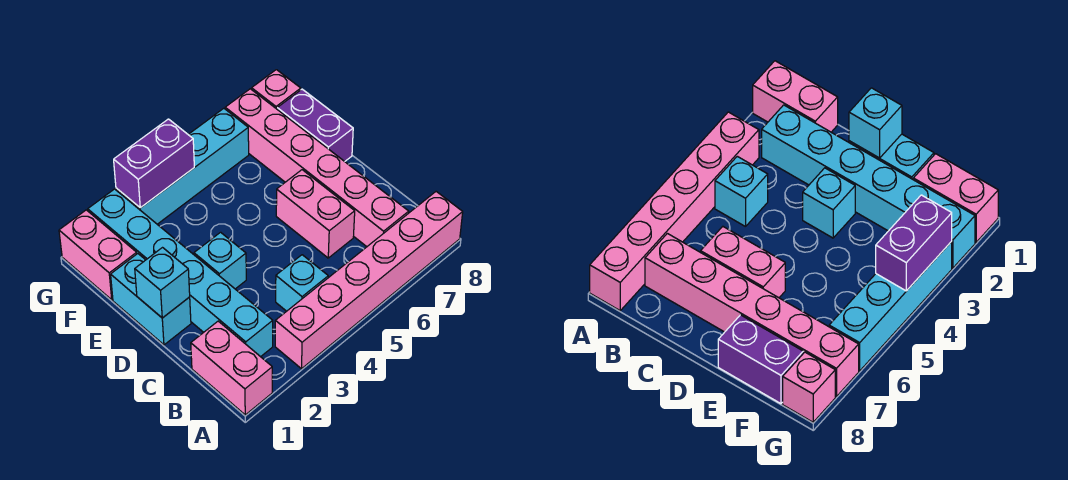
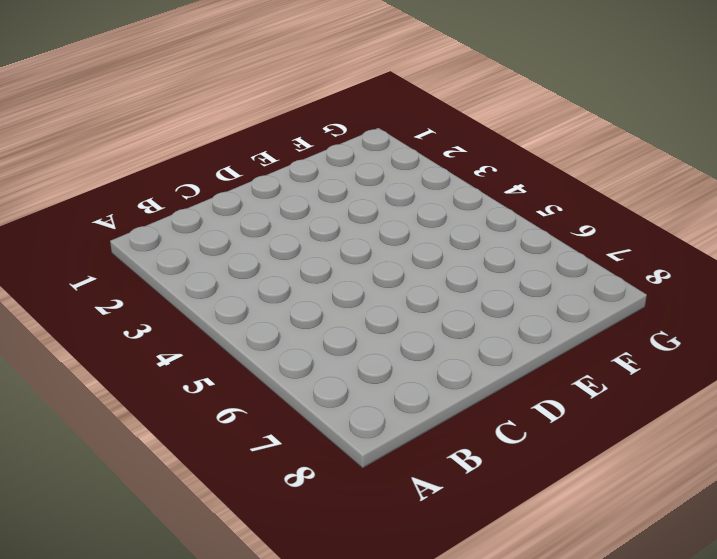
none -> pink 1x2 brick [191,321,272,415]
none -> pink 1x6 brick [275,192,463,369]
none -> cyan 1x6 brick [88,189,273,357]

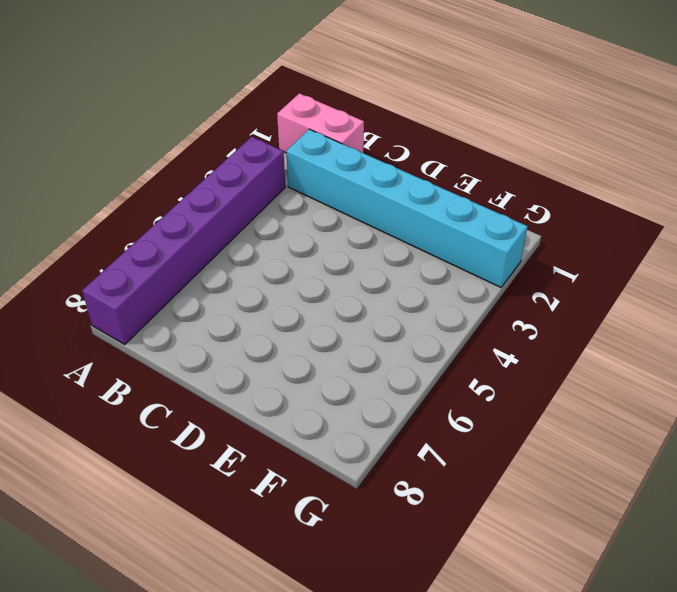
purple 1x6 brick [82,137,285,344] -> pink 1x6 brick [275,192,463,369]
none -> cyan 1x1 brick [276,255,328,311]
none -> pink 1x6 brick [225,89,409,247]
none -> pink 1x2 brick [276,170,355,258]

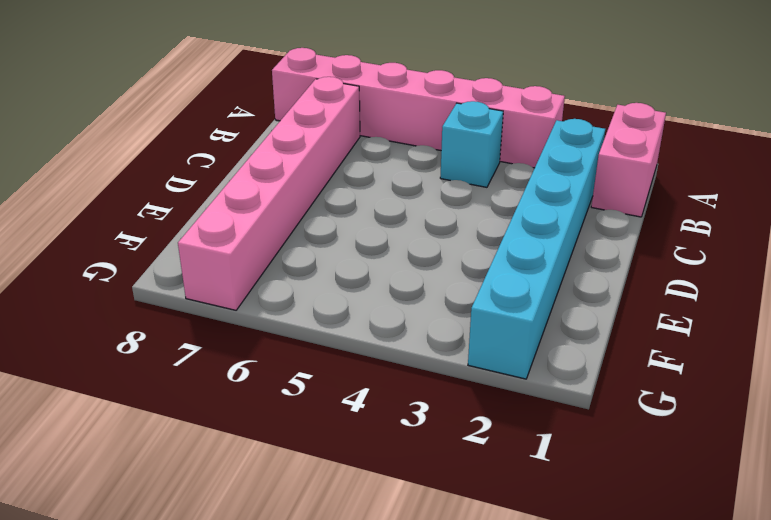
none -> pink 1x2 brick [276,170,355,258]
none -> cyan 1x2 brick [111,254,191,345]
none -> cyan 1x1 brick [194,232,246,289]

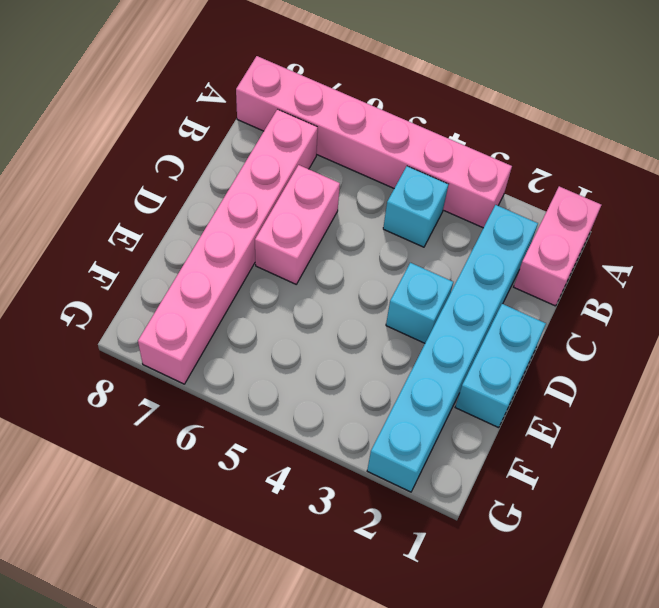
none -> purple 1x2 brick [277,89,353,161]
none -> pink 1x2 brick [59,210,137,300]
none -> cyan 1x4 brick [116,108,249,224]

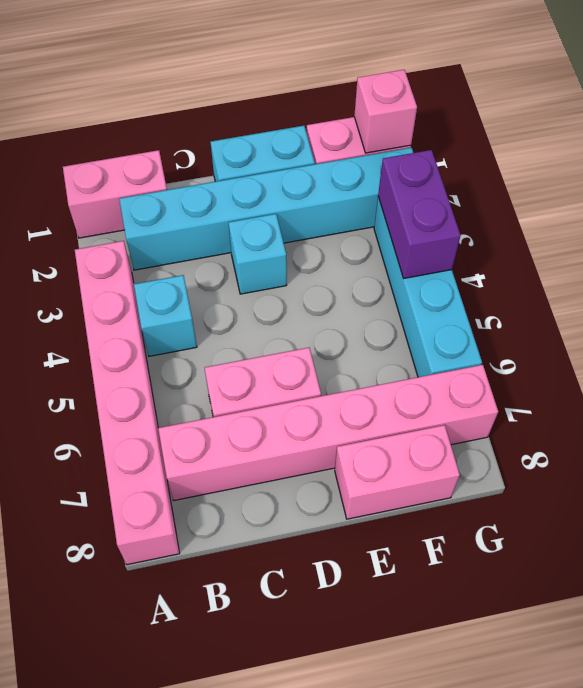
pink 1x2 brick [335,425,460,519] -> purple 1x2 brick [277,89,353,161]
pink 1x1 brick [354,70,417,153] -> pink 1x1 brick moved to [252,70,301,109]
none -> cyan 1x1 brick [135,248,190,318]

